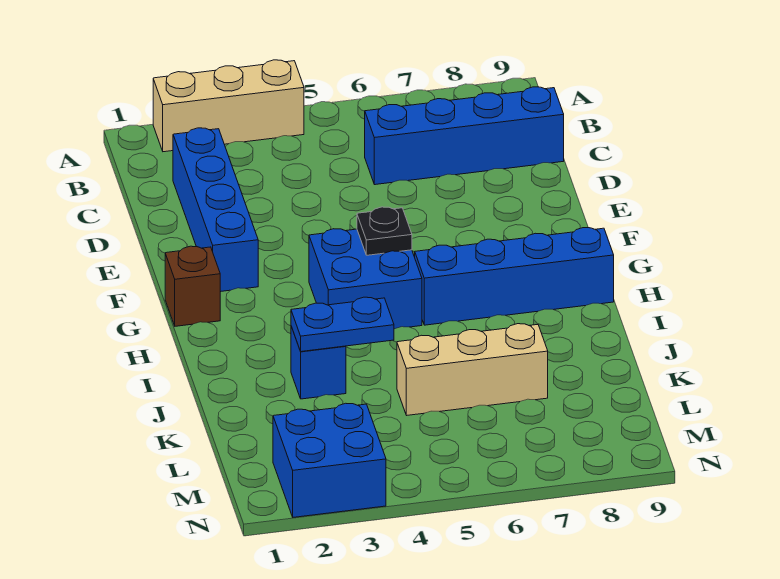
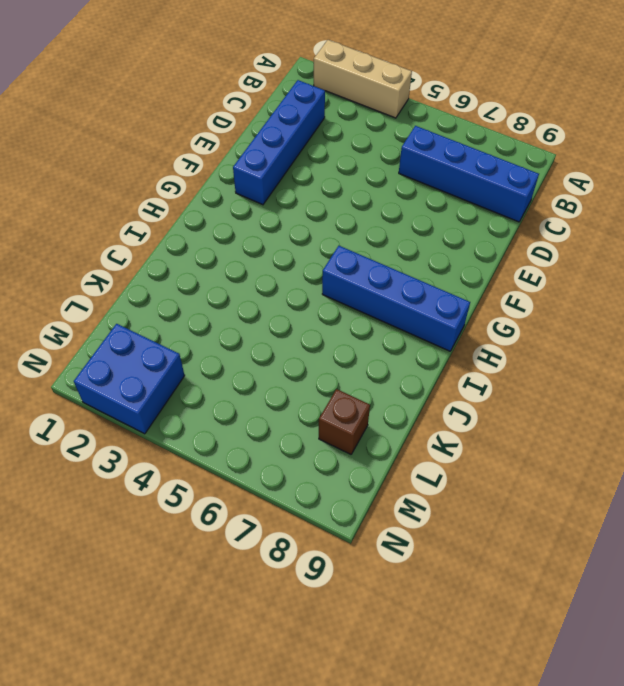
brown 1x1 brick [319,389,370,454] -> brown 1x1 brick moved to [165,246,220,326]
none -> blue 2x2 brick [309,229,422,329]
none -> blue 1x1 brick [291,327,346,399]

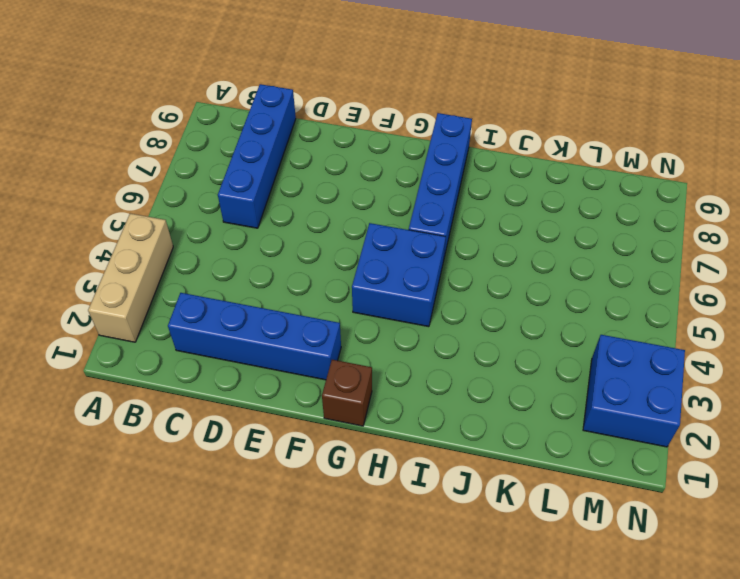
none -> blue 1x1 brick [291,327,346,399]
none -> tan 1x3 brick [397,324,548,415]

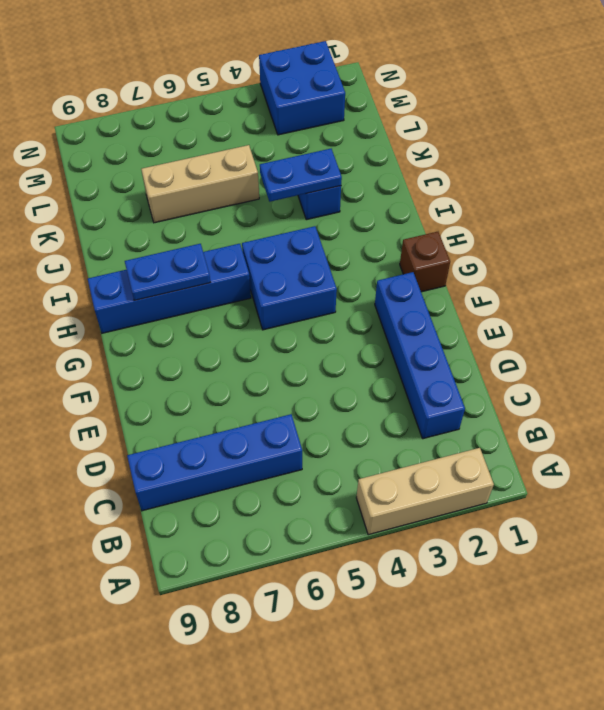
blue 1x2 plate [125,244,210,301] -> none
none -> black 1x1 plate [357,207,412,255]

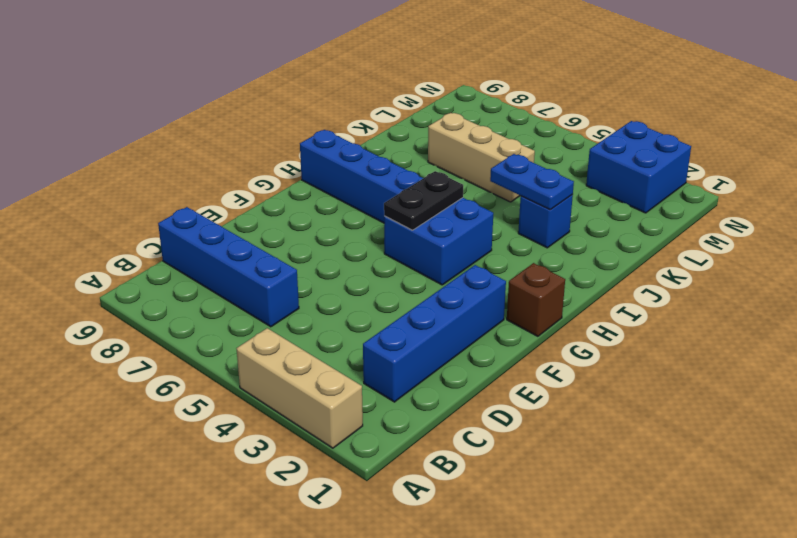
black 1x2 plate [384,171,463,230] -> black 1x1 plate [357,207,412,255]

